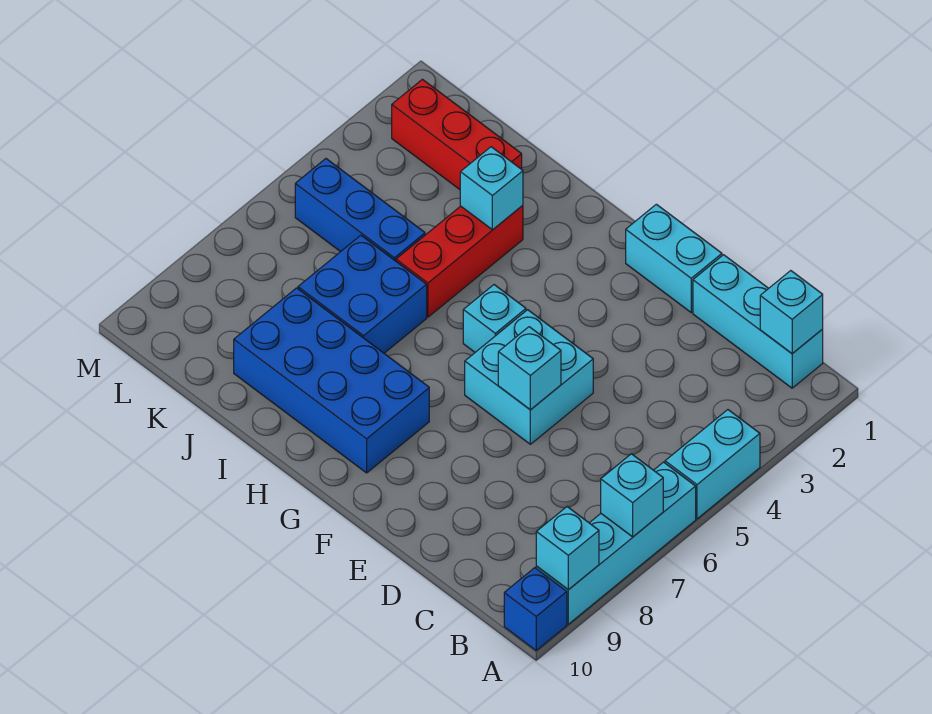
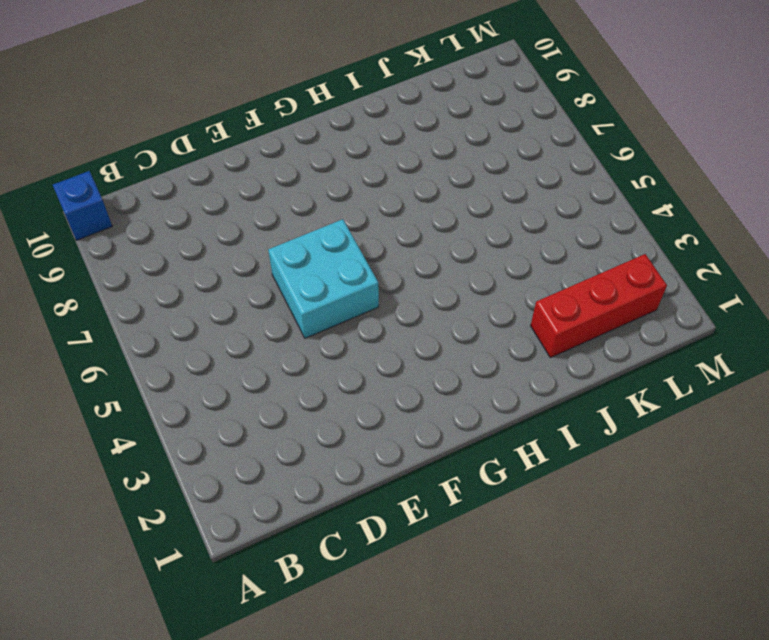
none -> cyan 1x2 brick [665,410,760,519]
none -> cyan 1x4 brick [536,462,696,624]
none -> cyan 1x3 brick [693,255,823,388]

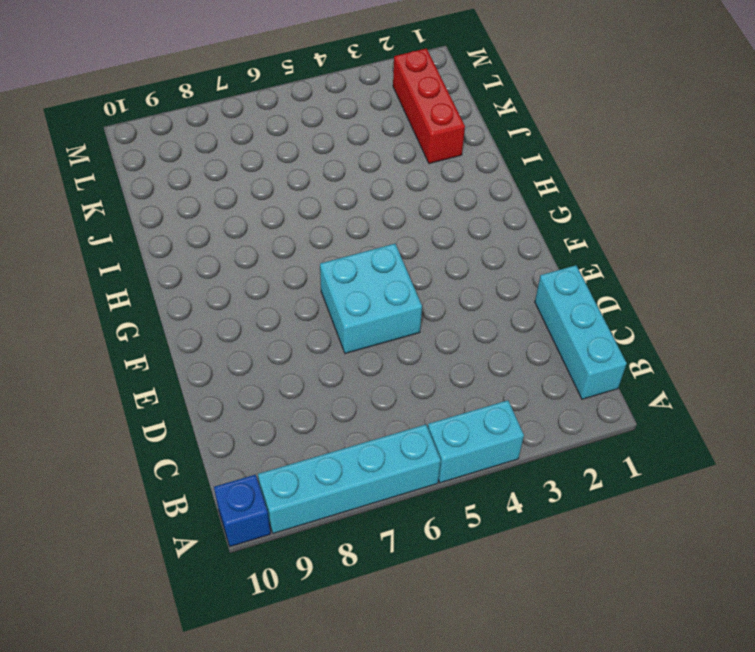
none -> cyan 1x2 brick [626,204,722,312]
none -> cyan 1x1 brick [463,285,526,352]
none -> blue 2x4 brick [234,288,429,473]

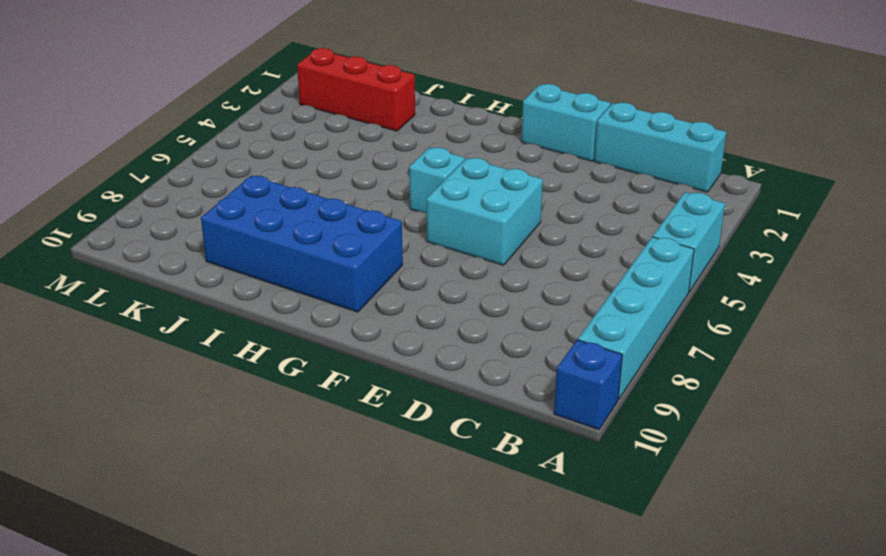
none -> red 1x3 brick [396,205,523,317]
none -> blue 2x2 brick [298,235,427,353]
none -> blue 1x3 brick [295,159,425,261]

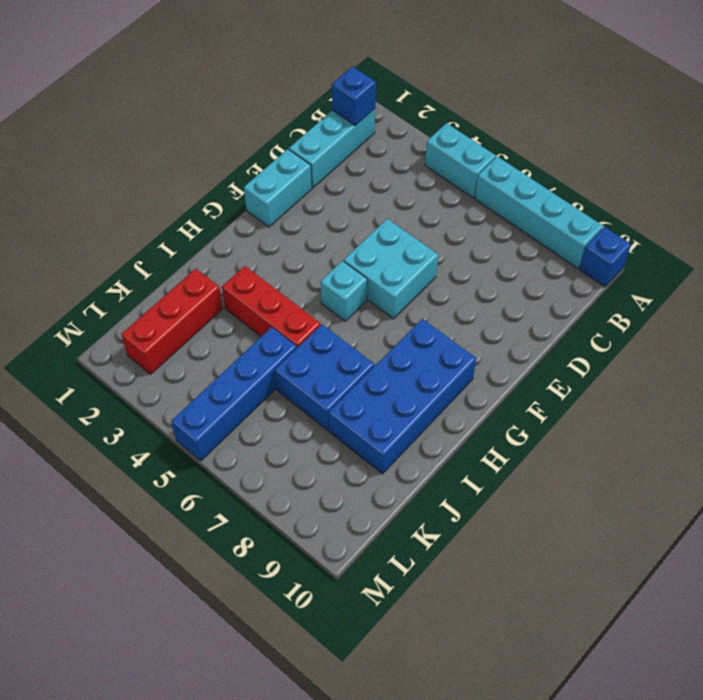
blue 1x1 brick [332,67,376,125] -> cyan 1x1 brick [760,271,823,354]
blue 1x4 brick [171,327,297,461] -> blue 1x3 brick [295,159,425,261]
none -> cyan 1x1 brick [601,454,663,537]
none -> cyan 1x1 brick [536,507,599,590]
none -> cyan 1x1 brick [498,327,561,410]

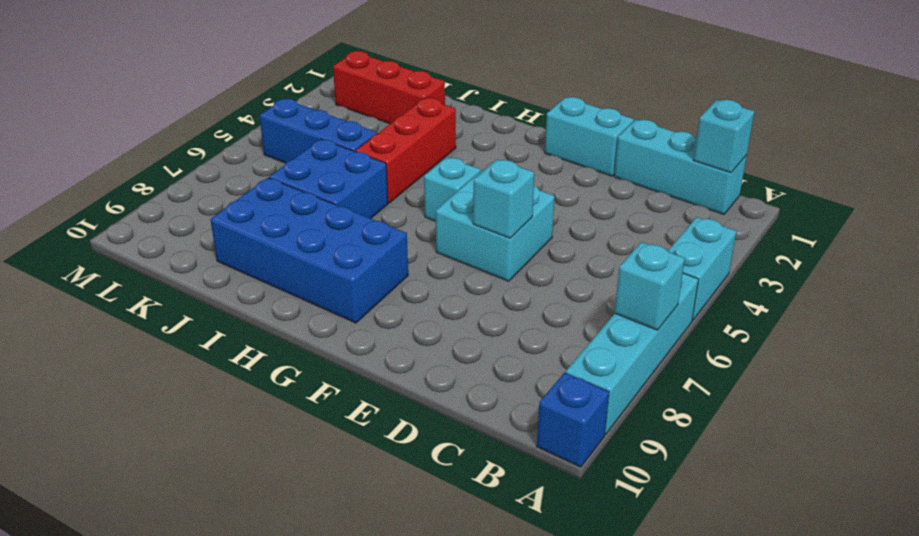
none -> cyan 1x1 brick [536,507,599,590]
none -> cyan 1x1 brick [460,147,523,230]

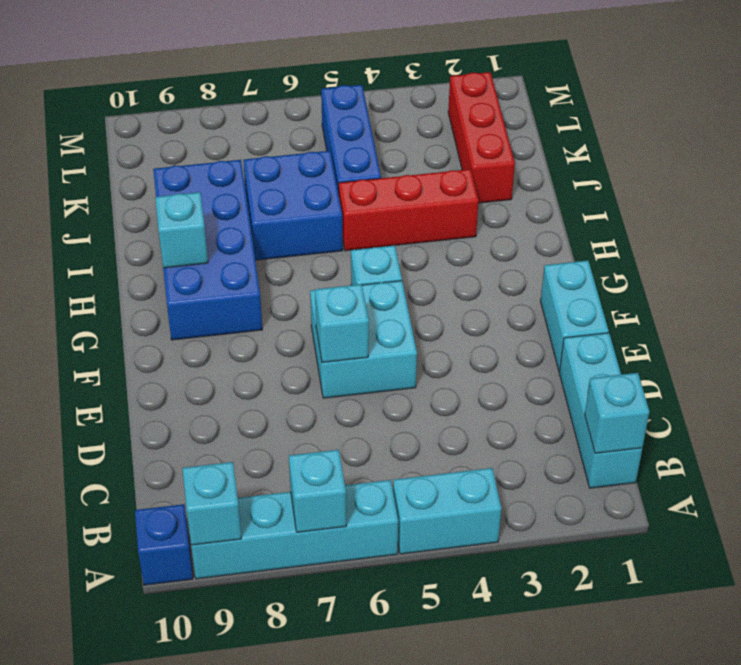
cyan 1x1 brick [155,192,208,268] -> cyan 1x1 brick moved to [460,147,523,230]

